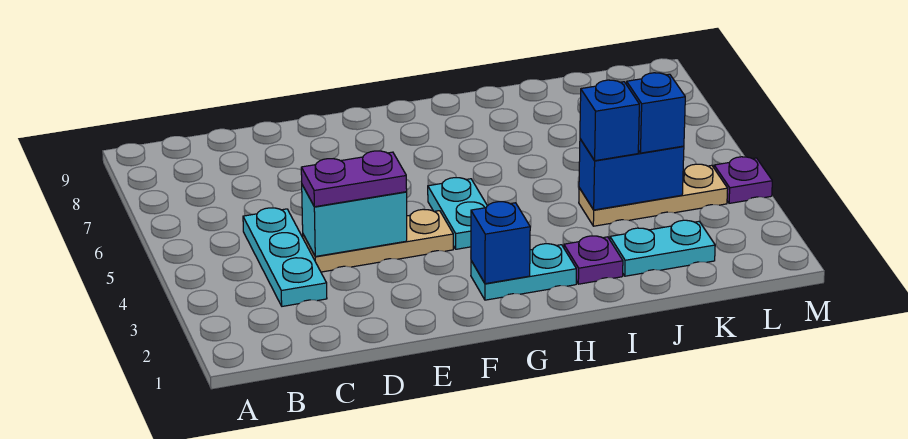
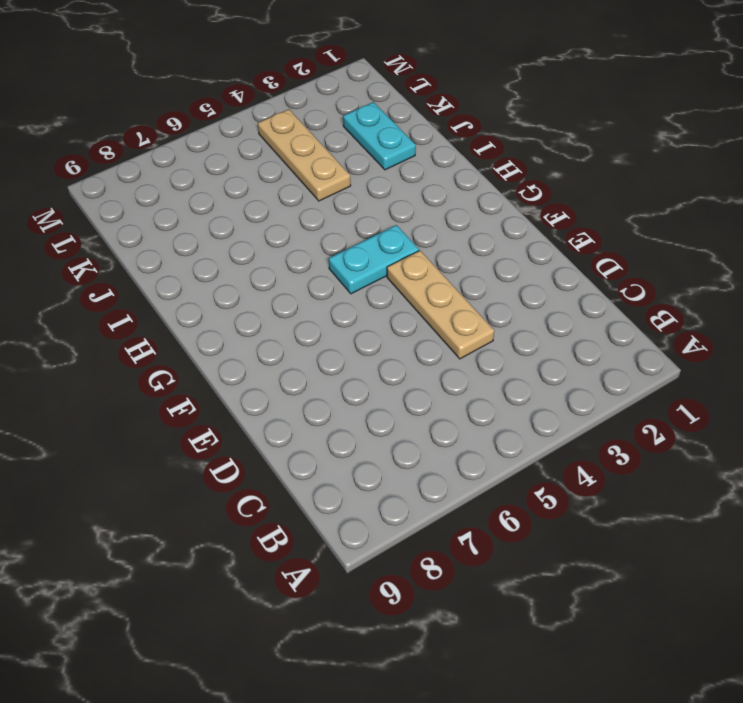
none -> cyan 1x3 plate [243,208,327,306]
none -> cyan 1x2 plate [471,244,576,300]
none -> purple 1x1 plate [564,236,623,284]

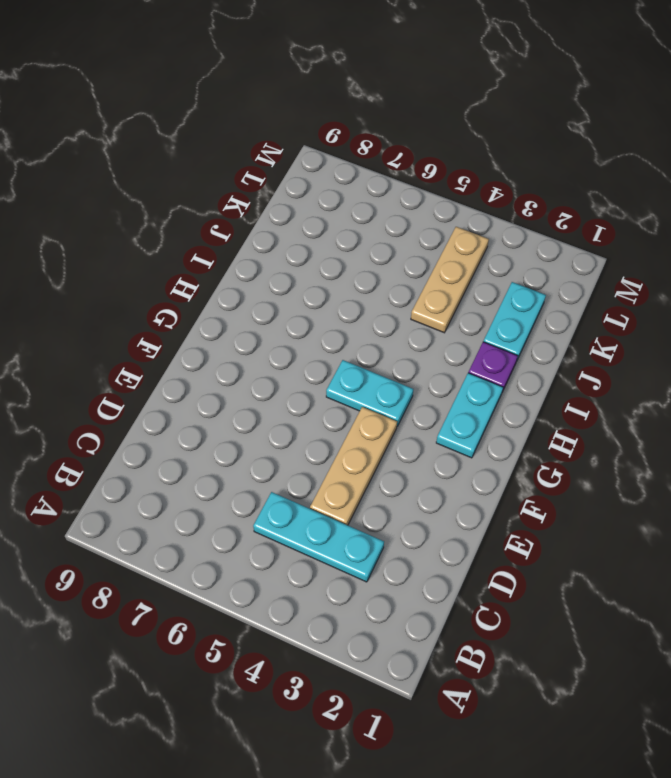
none -> purple 1x1 plate [714,157,772,203]
none -> cyan 1x2 brick [302,185,407,256]
none -> blue 1x1 brick [471,202,530,284]

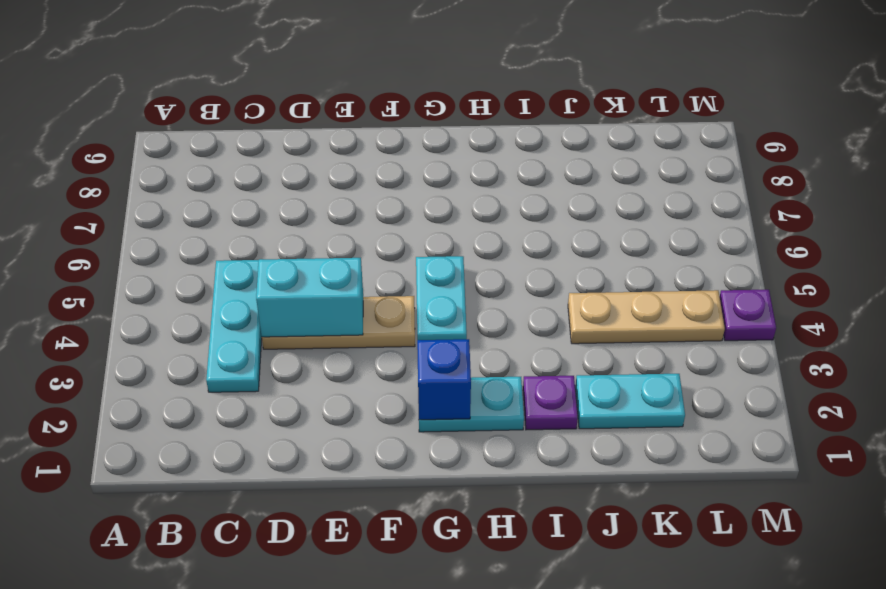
none -> blue 1x2 brick [579,139,684,210]
none -> purple 1x2 plate [301,151,407,207]
none -> blue 1x1 brick [580,80,639,161]

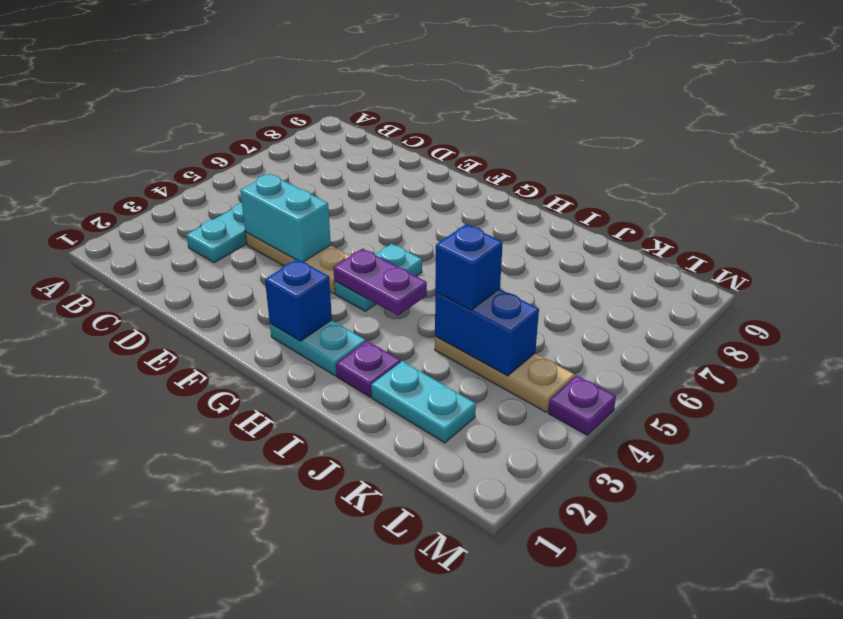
purple 1x2 plate [333,249,427,316] -> purple 1x2 plate moved to [301,151,407,207]
none -> blue 1x1 brick [626,73,685,153]

